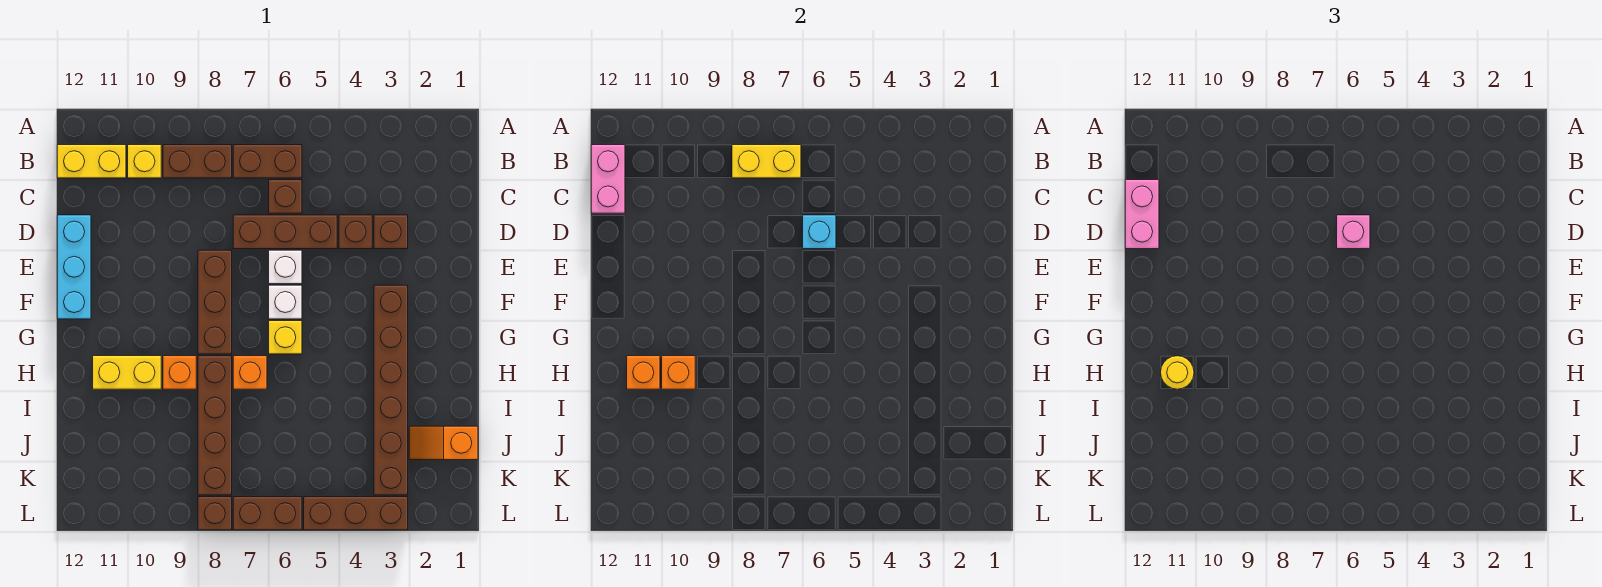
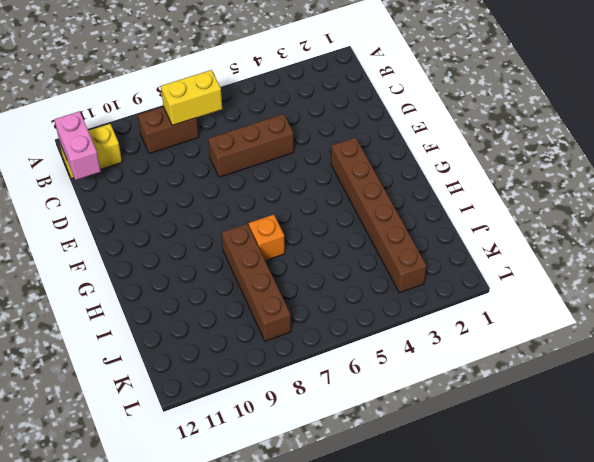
none -> brown 1x2 brick [233,145,302,178]
none -> yellow 1x1 brick [128,145,161,178]
none -> brown 1x1 brick [269,180,302,213]
none -> brown 1x1 brick [374,215,408,249]

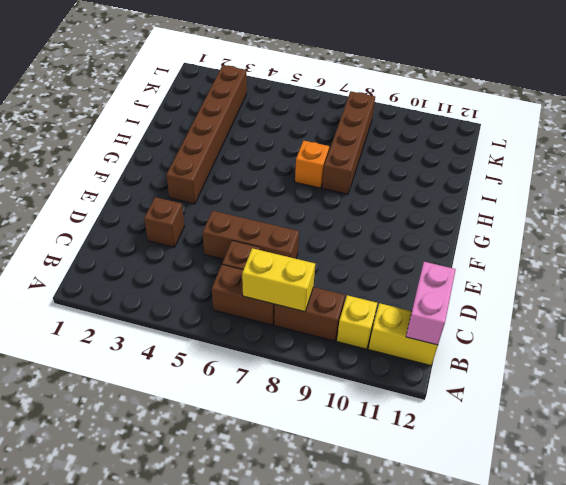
none -> brown 1x1 brick [339,215,372,249]
none -> cyan 1x3 brick [57,215,91,319]
none -> white 1x1 brick [269,250,302,284]
none -> brown 1x3 brick [198,250,232,354]

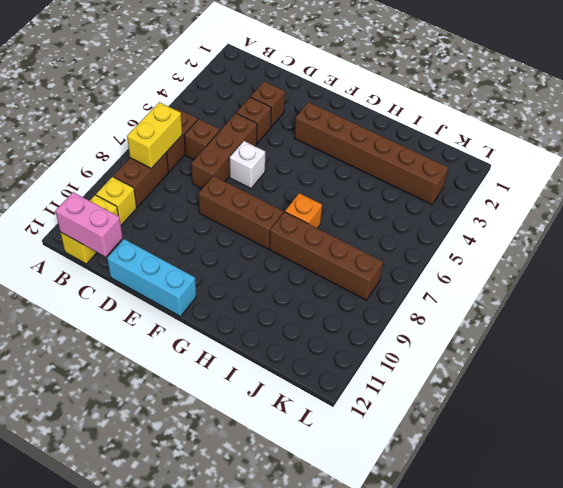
none -> white 1x1 brick [269,285,302,319]
none -> yellow 1x1 brick [269,321,302,354]
none -> orange 1x1 brick [163,356,196,389]
none -> yellow 1x2 brick [93,356,161,389]

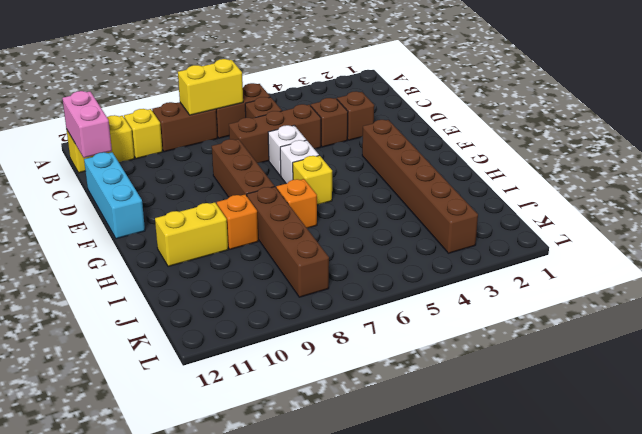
none -> orange 1x2 slope [409,426,478,460]
none -> brown 1x3 brick [304,497,408,530]
none -> brown 1x2 brick [233,497,302,530]
none -> brown 1x1 brick [198,497,232,530]

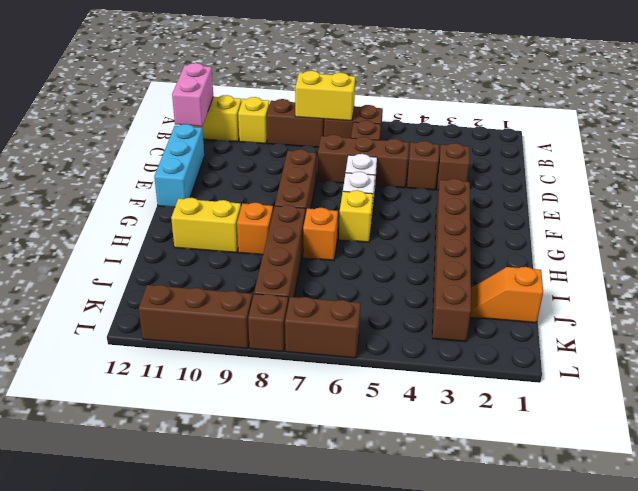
brown 1x3 brick [138,285,252,349] -> brown 1x3 brick moved to [304,497,408,530]
none -> cyan 1x1 brick [803,215,836,249]
none -> orange 1x1 brick [662,356,695,389]
none -> orange 1x1 brick [627,356,660,389]
none -> pink 1x2 brick [1125,180,1159,249]

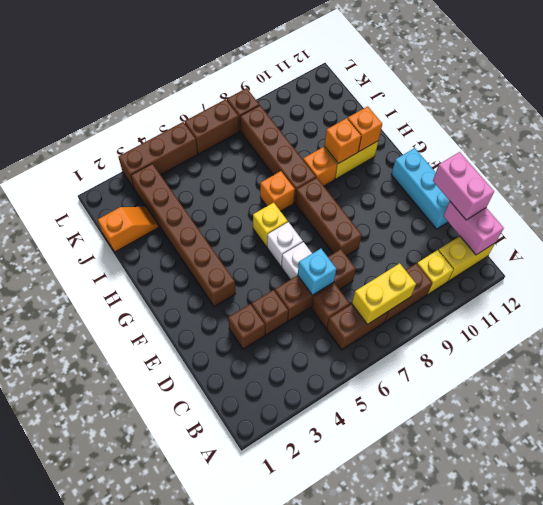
none -> pink 1x1 brick [1337,215,1370,249]
none -> yellow 1x1 round brick [1161,356,1194,389]

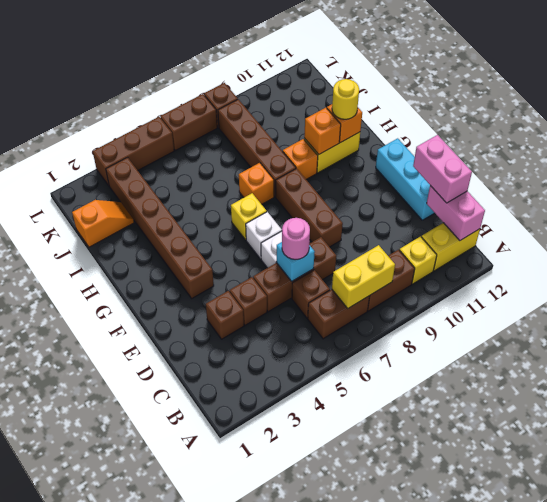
pink 1x1 round brick [282,218,310,260] -> pink 1x1 brick [1337,215,1370,249]

